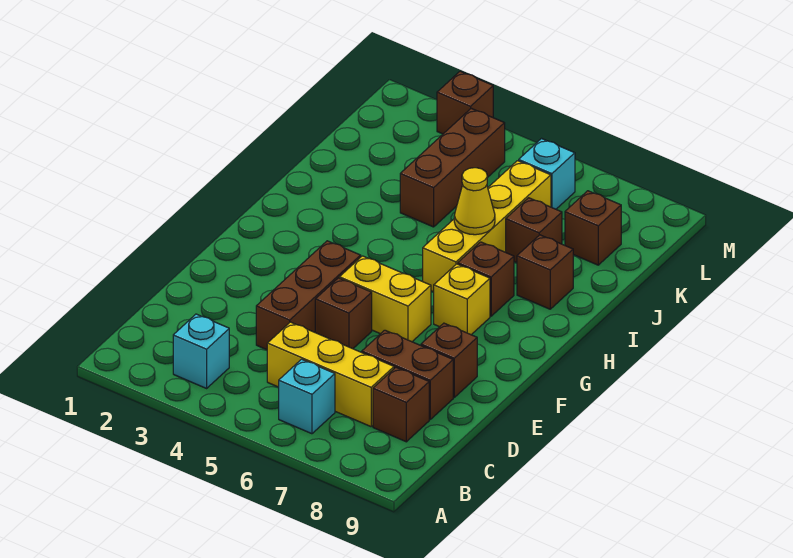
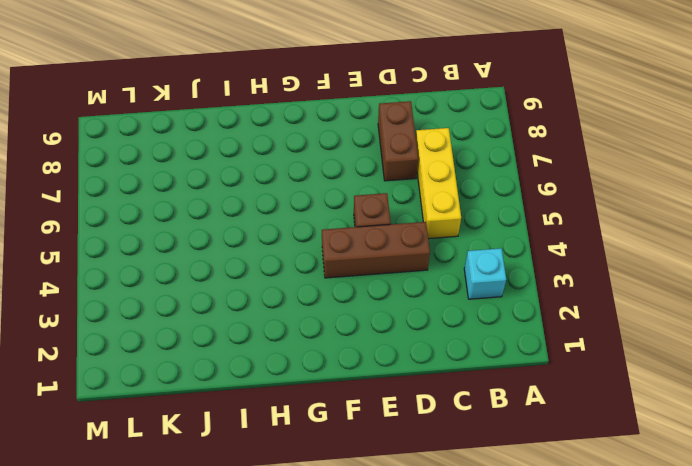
none -> cyan 1x1 brick [279,359,335,434]
none -> brown 1x1 brick [373,367,429,442]
none -> brown 1x1 brick [421,323,477,397]

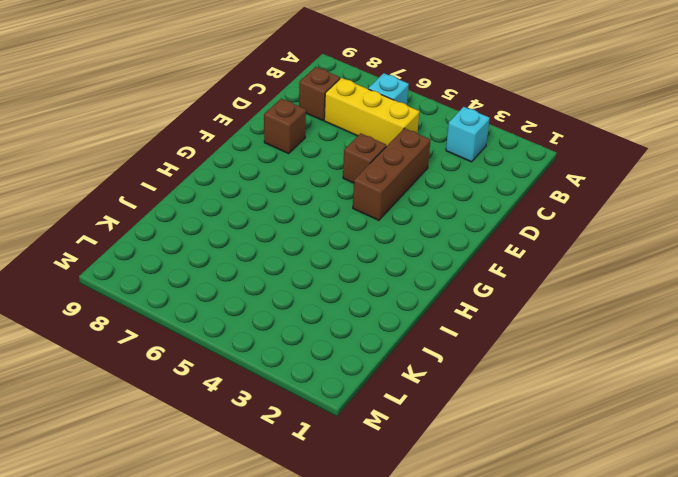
none -> brown 1x2 brick [362,330,453,419]
none -> yellow 1x2 brick [339,256,431,342]
none -> yellow 1x1 brick [434,264,490,335]

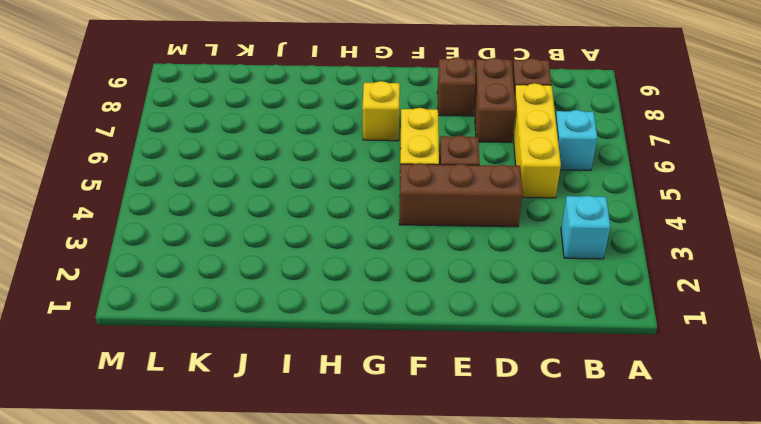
none -> yellow 1x4 brick [423,161,551,292]
none -> brown 1x1 brick [458,242,514,316]
none -> brown 1x1 brick [517,235,573,309]

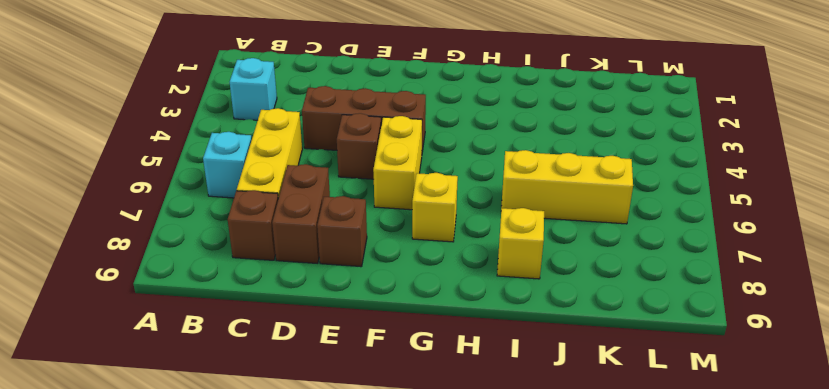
yellow 1x3 brick [501,150,633,224] -> yellow 1x4 brick [423,161,551,292]
yellow 1x1 brick [497,208,544,279] -> brown 1x1 brick [517,235,573,309]
none -> brown 1x1 brick [458,242,514,316]
none -> brown 1x3 brick [400,108,505,227]
none -> brown 1x1 brick [506,198,562,263]

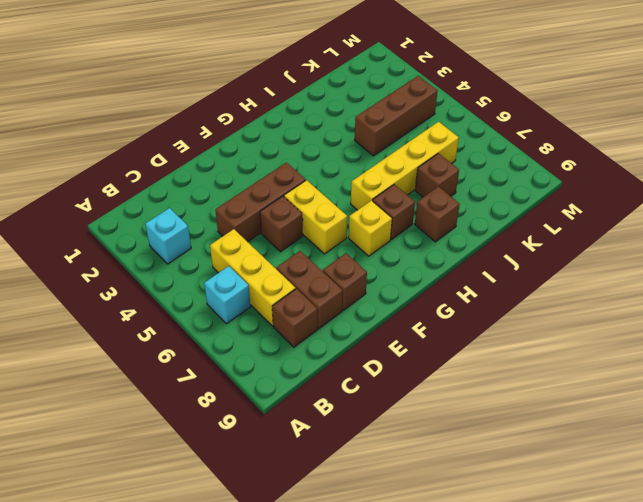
none -> brown 1x1 brick [565,191,621,265]
none -> cyan 1x1 brick [519,139,575,209]
none -> brown 1x1 brick [437,71,493,134]

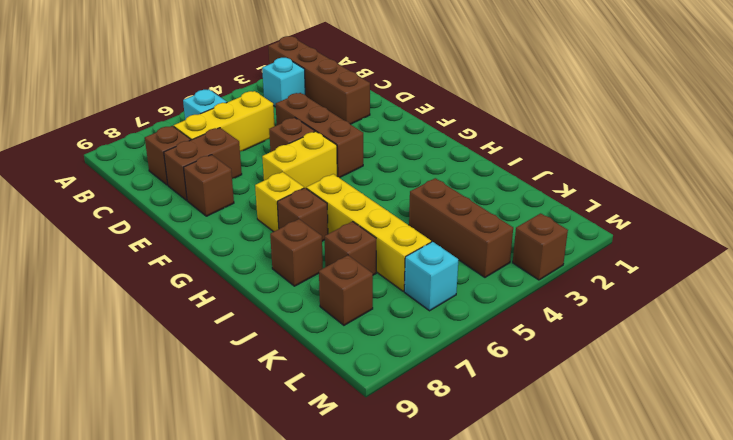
brown 1x4 brick [268,36,370,124] -> none
none -> yellow 1x1 cone [454,168,495,235]

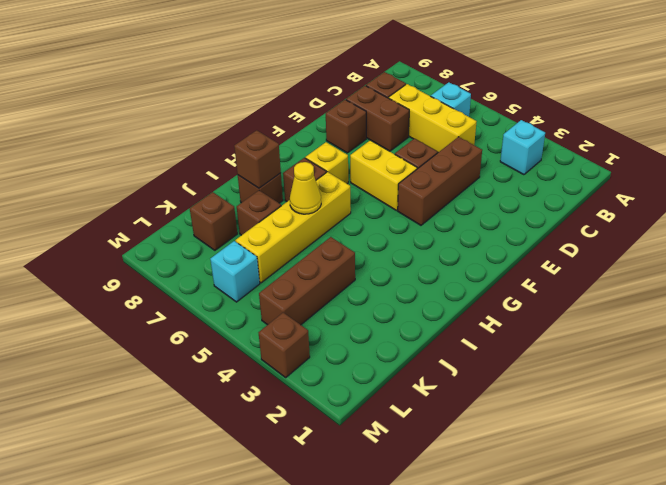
brown 1x1 brick [234,130,281,188] -> none

